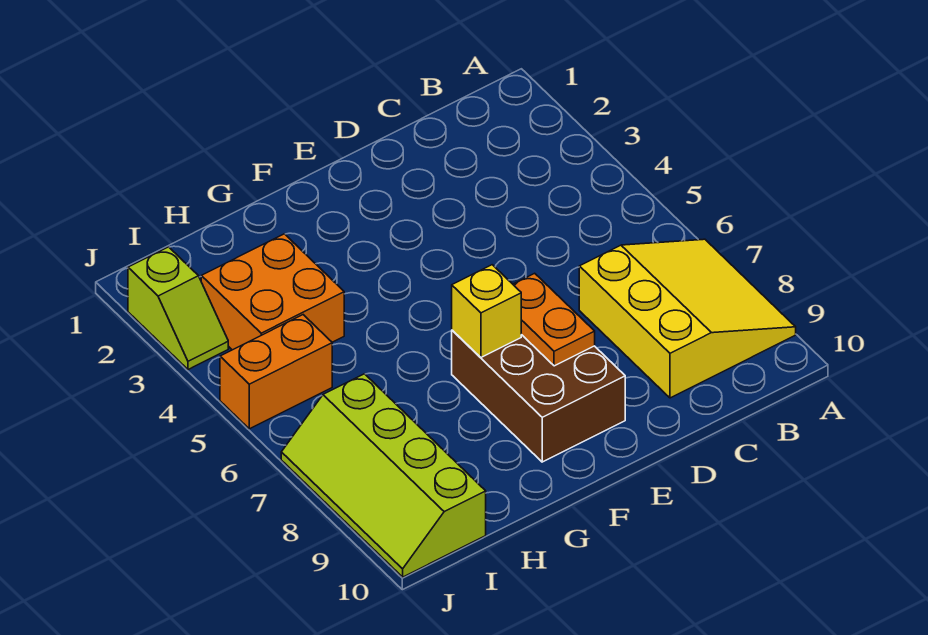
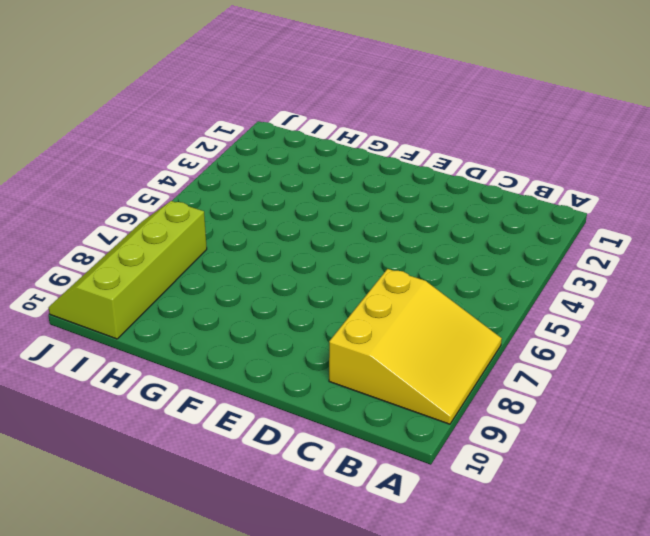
none -> brown 2x3 brick [452,330,625,462]
none -> orange 2x2 brick [201,234,344,350]

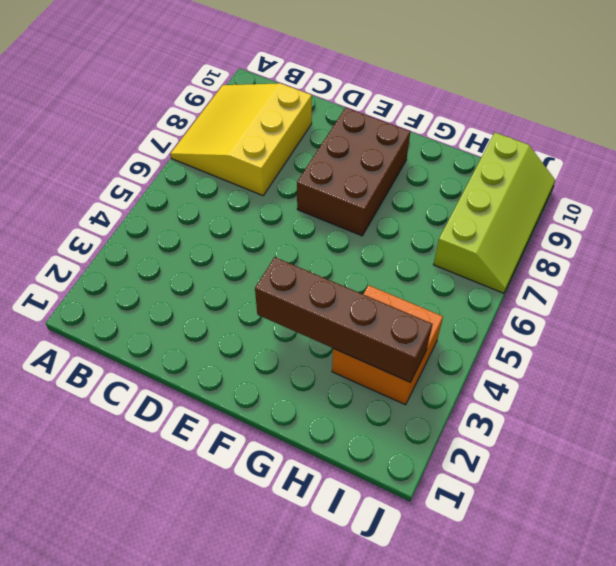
brown 1x4 brick [255,257,433,382] -> none
none -> orange 1x2 brick [220,315,332,429]
none -> lime 1x2 slope [128,247,228,370]

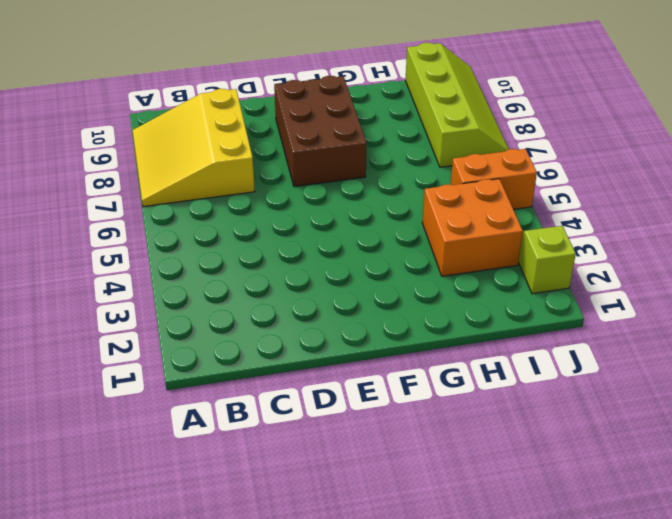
none -> orange 1x2 plate [513,273,595,366]
none -> yellow 1x1 brick [452,265,521,357]

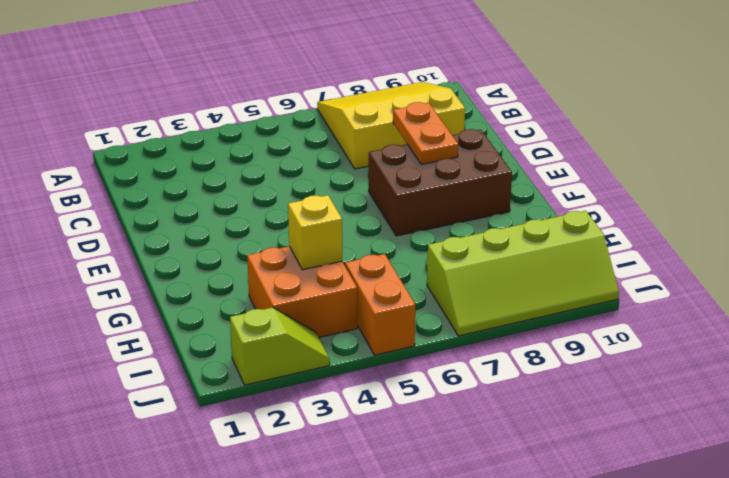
orange 1x2 plate [393,102,458,164] -> orange 1x2 plate turned to [513,273,595,366]
yellow 1x1 brick [288,195,342,270] -> yellow 1x1 brick moved to [452,265,521,357]

